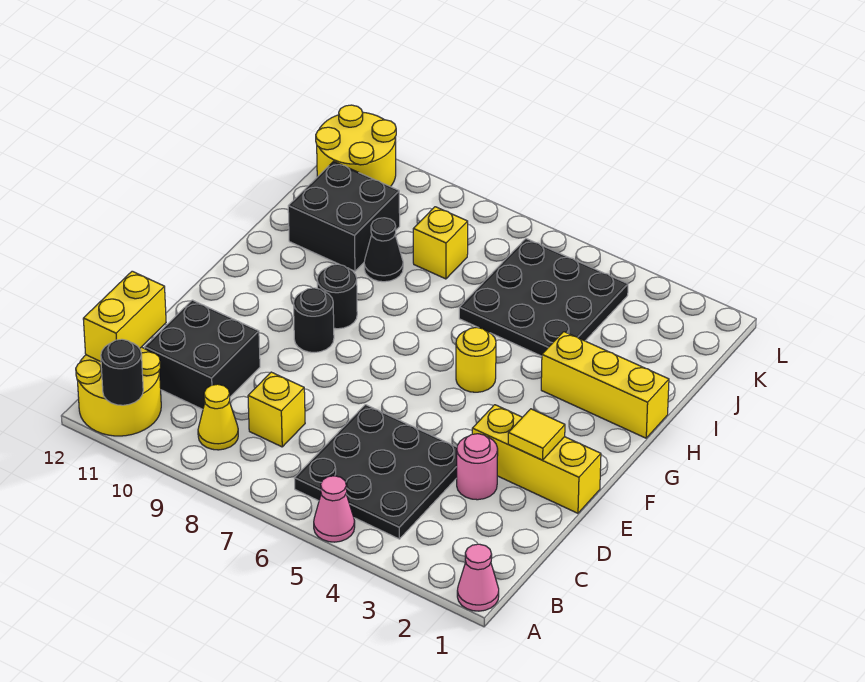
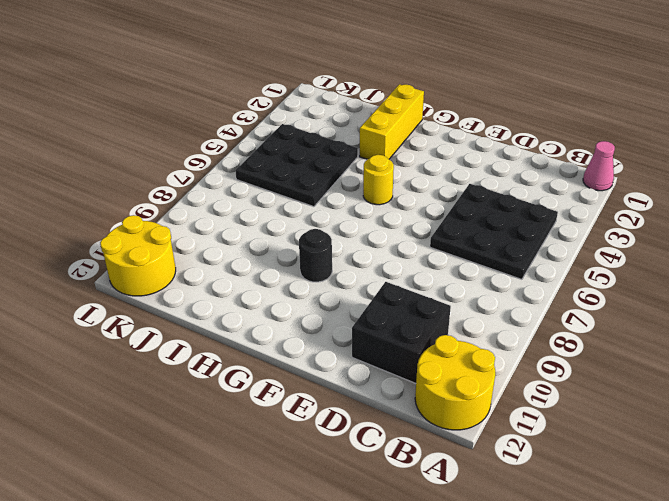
none -> pink 1x1 cone [314,476,355,542]
none -> yellow 1x1 cone [198,384,238,450]
none -> yellow 1x1 brick [248,372,305,447]

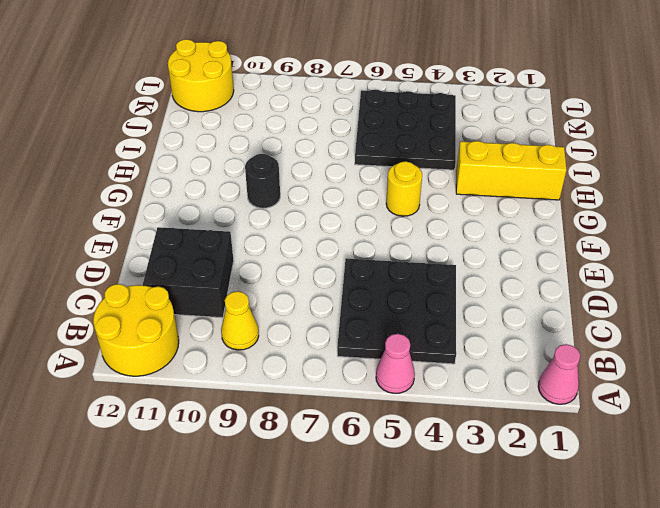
none -> yellow 1x1 brick [248,372,305,447]
none -> pink 1x1 round brick [457,434,498,500]
none -> yellow 1x3 brick [472,405,601,513]

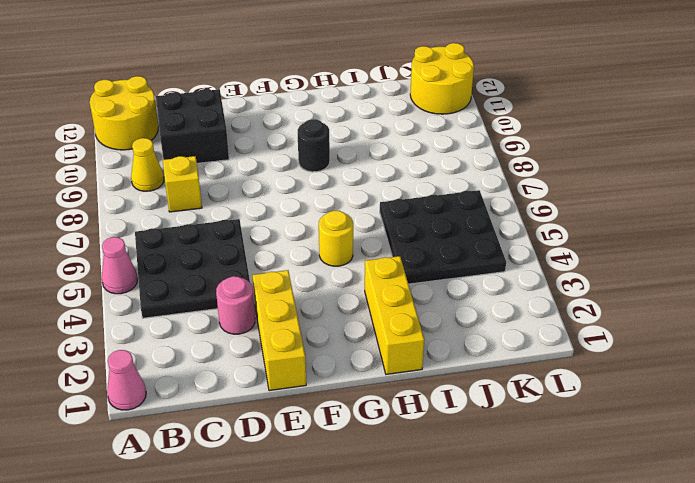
none -> black 1x1 round brick [294,288,334,352]
none -> black 1x1 cone [364,218,403,282]
none -> black 2x2 brick [288,161,400,271]

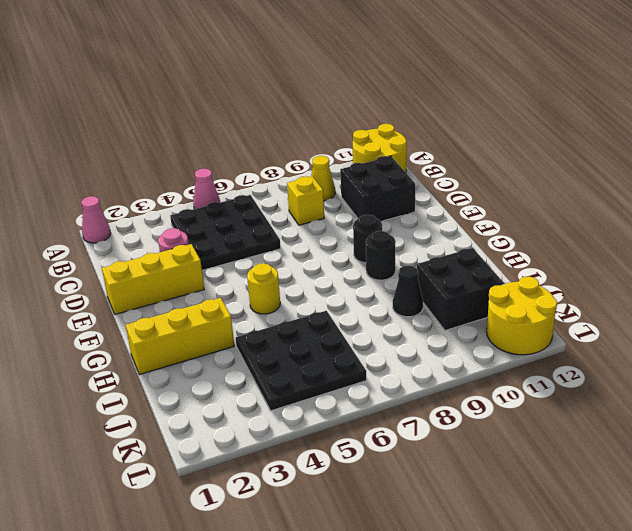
none -> yellow 1x1 brick [413,207,468,279]
none -> black 1x1 round brick [101,339,143,405]
none -> yellow 1x2 brick [83,271,166,362]

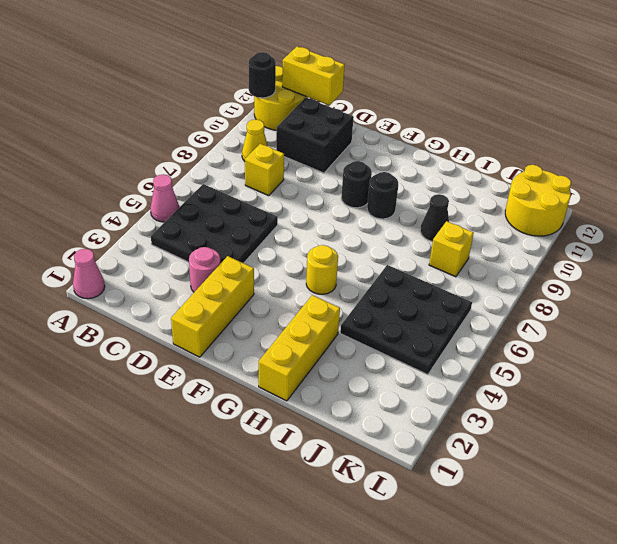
none -> black 2x2 brick [288,161,400,271]
none -> yellow 1x1 tile [508,409,565,460]

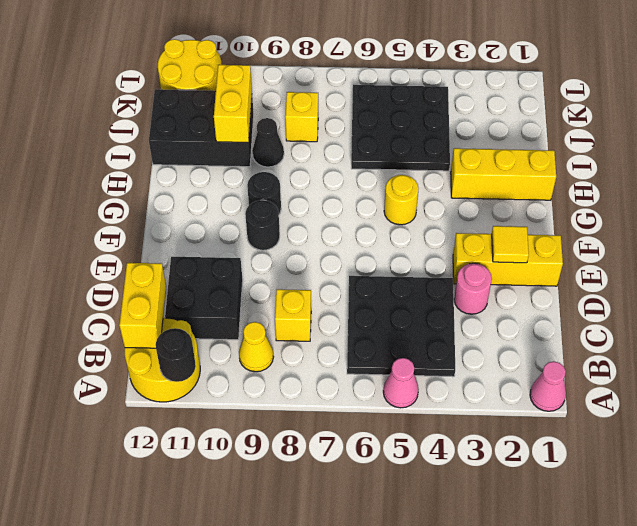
black 2x3 brick [149,89,254,167] -> black 2x2 brick [288,161,400,271]
yellow 1x2 brick [214,65,252,143] -> none

